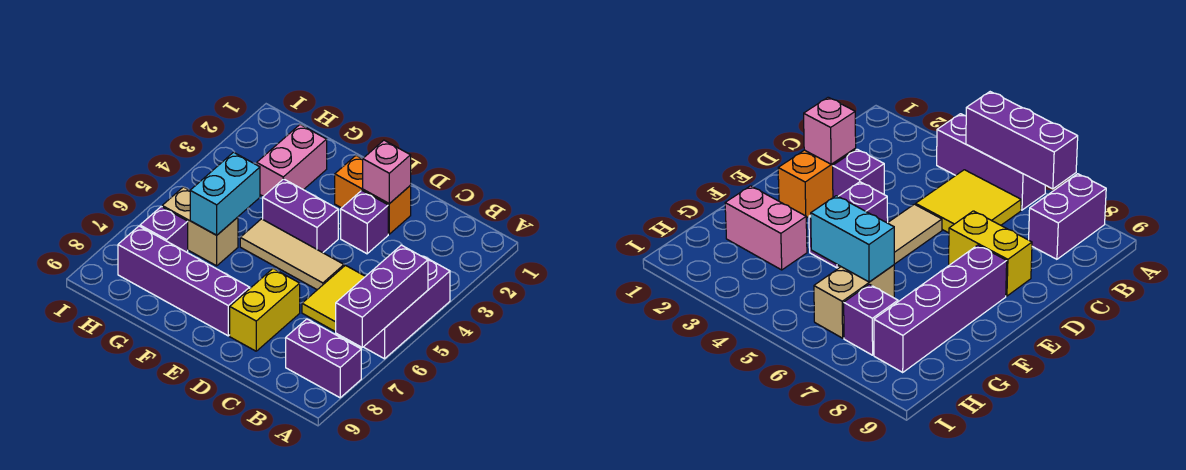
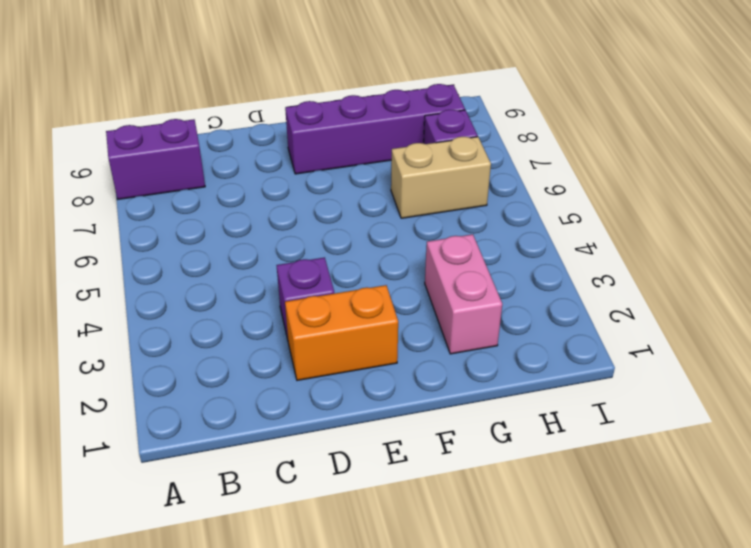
none -> purple 1x3 brick [364,256,450,359]
none -> yellow 2x2 tile [302,265,366,332]
none -> tan 1x3 tile [240,219,344,290]

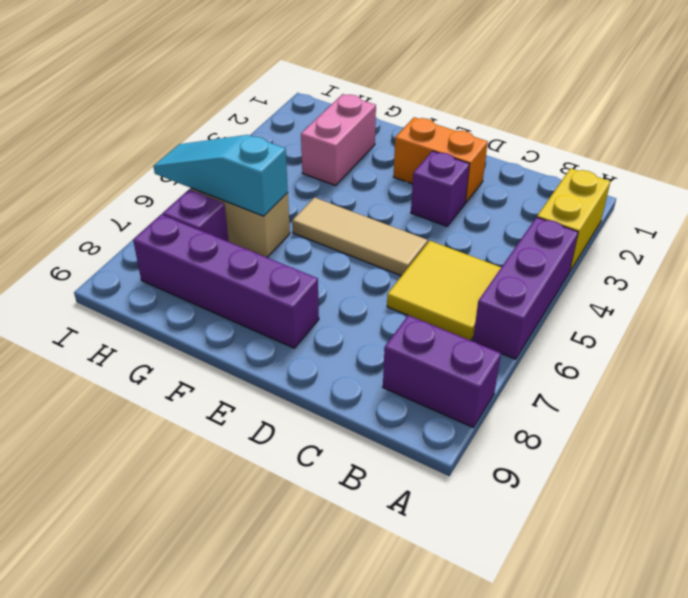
yellow 1x2 brick [537,168,610,271] -> yellow 1x2 brick moved to [230,269,300,351]
cyan 1x3 slope [154,135,288,216] -> cyan 1x2 brick [190,152,260,235]
none -> purple 1x2 brick [263,179,338,253]
none -> purple 1x3 brick [336,245,428,347]
none -> pink 1x1 brick [363,140,411,204]

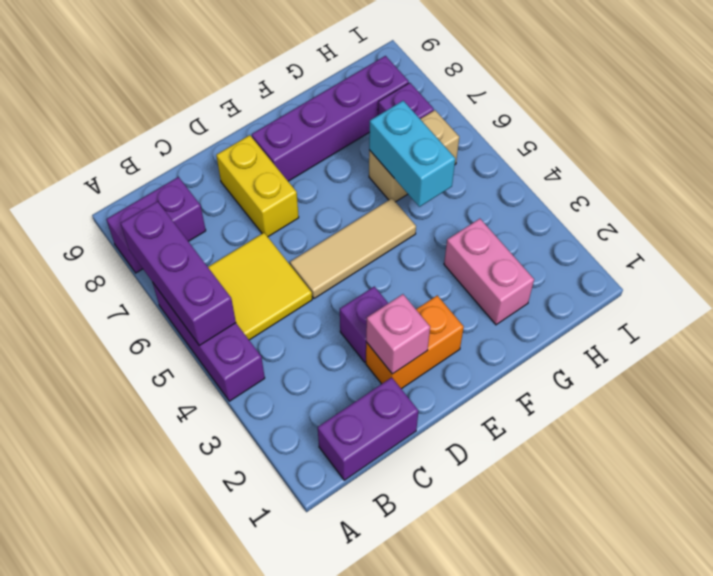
purple 1x2 brick [318,377,419,480] -> purple 1x2 brick moved to [263,179,338,253]

